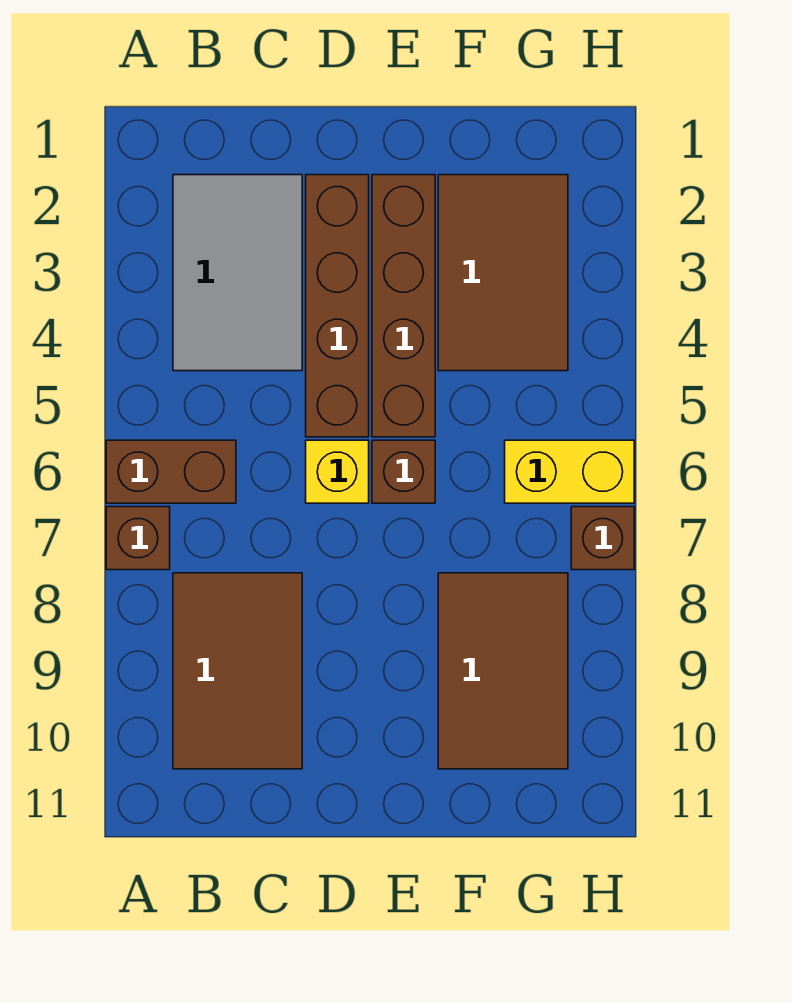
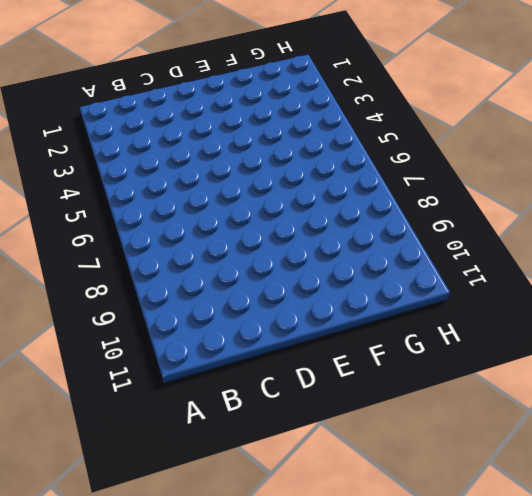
none -> brown 1x2 brick [106,440,236,503]
none -> brown 1x1 brick [106,507,170,570]
none -> grey 2x3 tile [173,175,302,371]

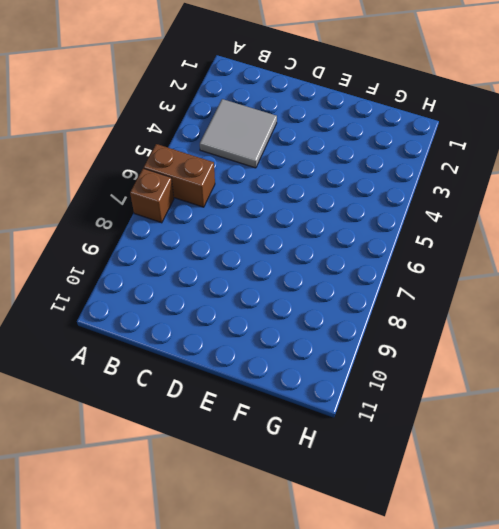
grey 2x2 tile [200,99,277,168] -> grey 2x3 tile [173,175,302,371]
none -> brown 2x3 tile [173,573,302,769]
none -> brown 1x4 brick [306,175,369,437]
none -> yellow 1x1 brick [306,440,369,503]

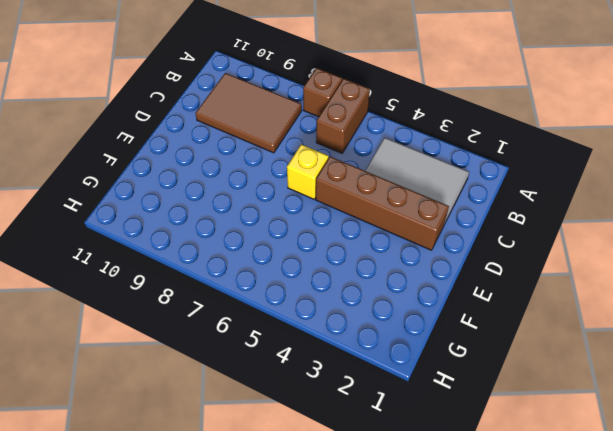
none -> brown 1x4 brick [372,175,435,437]
none -> brown 1x1 brick [372,440,435,503]
none -> brown 2x3 tile [438,175,568,371]

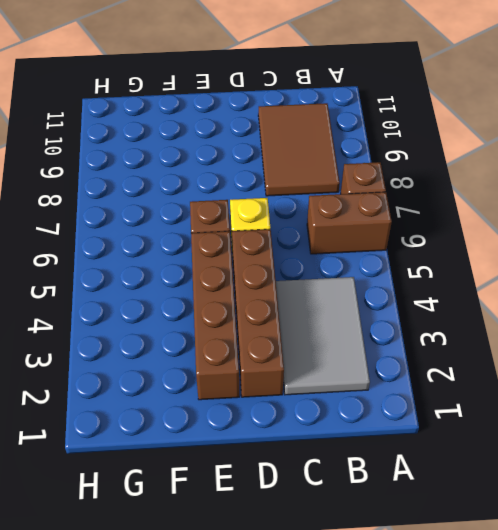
none -> brown 2x3 tile [438,175,568,371]
none -> brown 2x3 tile [438,573,568,769]
none -> yellow 1x2 brick [505,440,634,503]

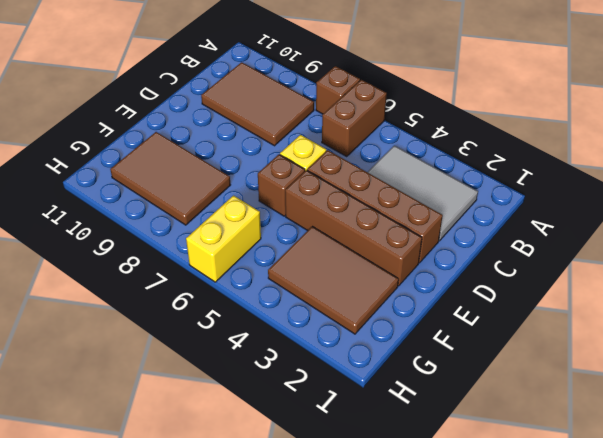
none -> brown 1x1 brick [571,507,634,570]

